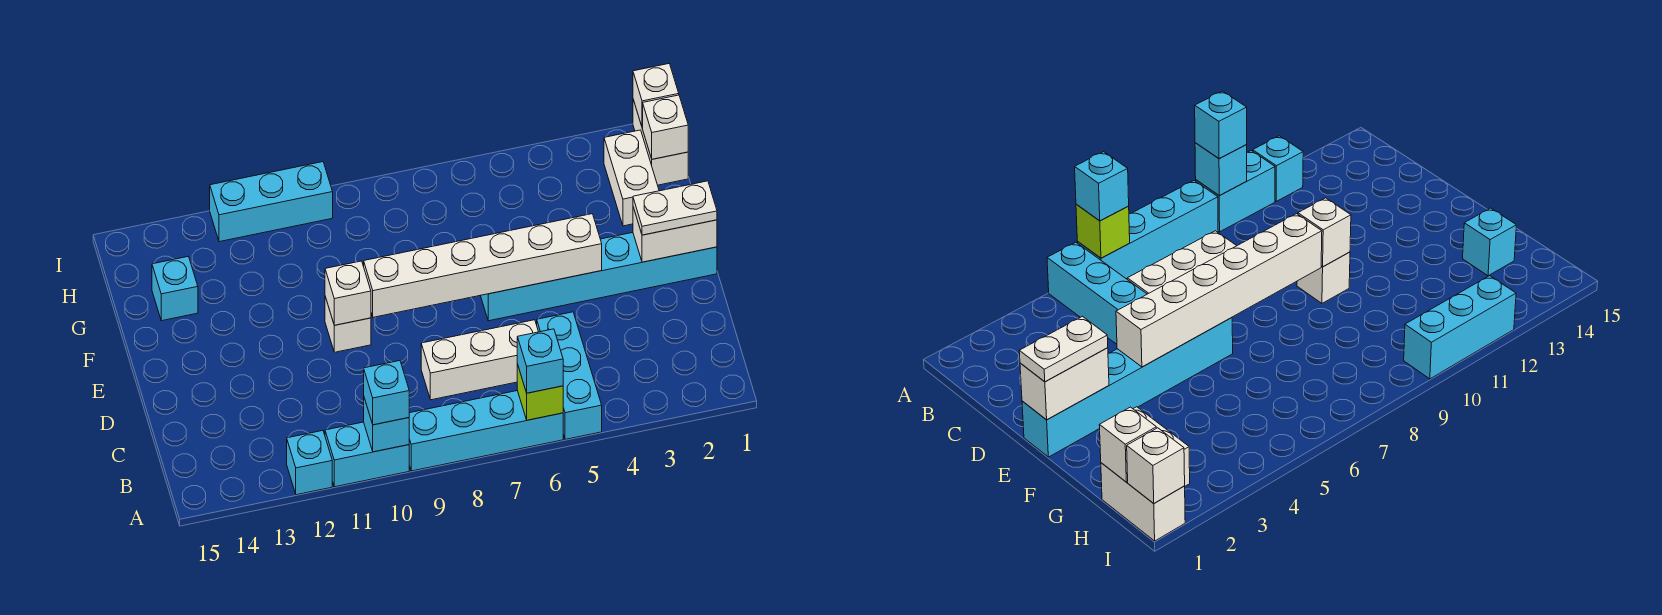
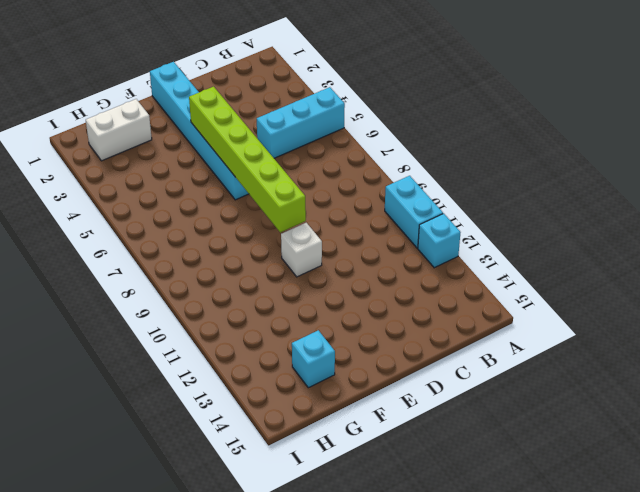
lime 1x6 brick [189,87,306,233] -> white 1x6 brick [364,214,602,317]
none -> cyan 1x4 brick [409,391,563,471]
none -> white 1x3 brick [421,320,538,400]
none -> white 1x2 brick [633,100,688,185]

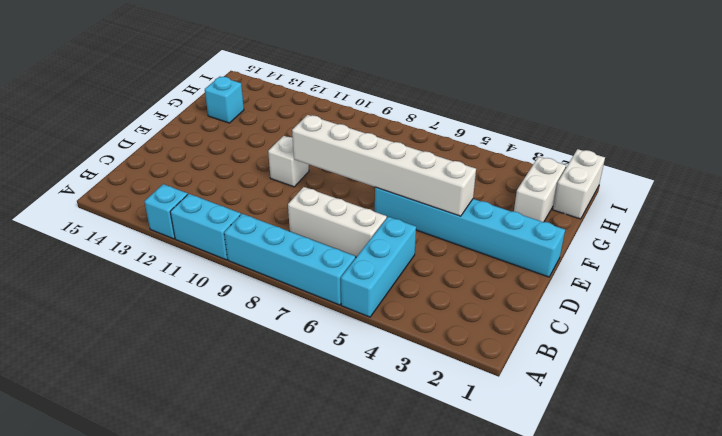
none -> cyan 1x3 brick [210,162,333,242]
none -> lime 1x1 brick [517,364,563,420]
none -> cyan 1x1 brick [364,398,409,452]

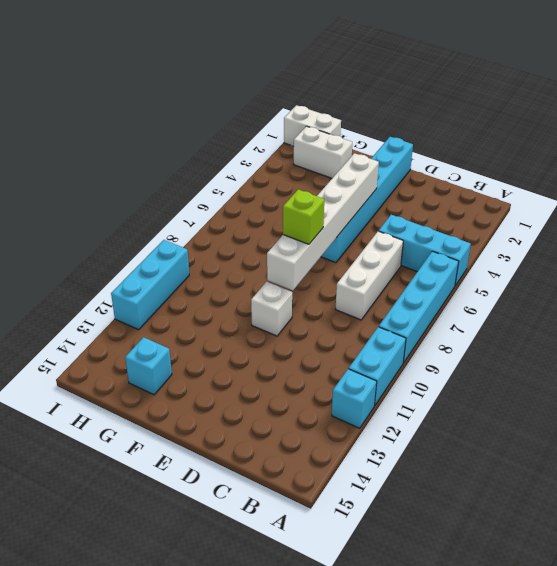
lime 1x1 brick [283,189,324,244] -> lime 1x1 brick moved to [517,364,563,420]
none -> cyan 1x1 brick [364,398,409,452]
none -> white 1x2 brick [633,207,717,262]
none -> white 1x1 brick [325,261,371,325]

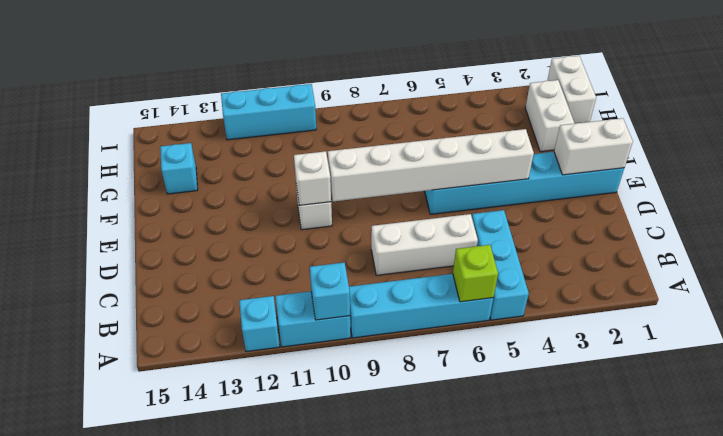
none -> white 1x1 brick [643,95,688,159]
none -> white 1x1 brick [633,64,679,128]
none -> cyan 1x1 brick [517,329,563,393]

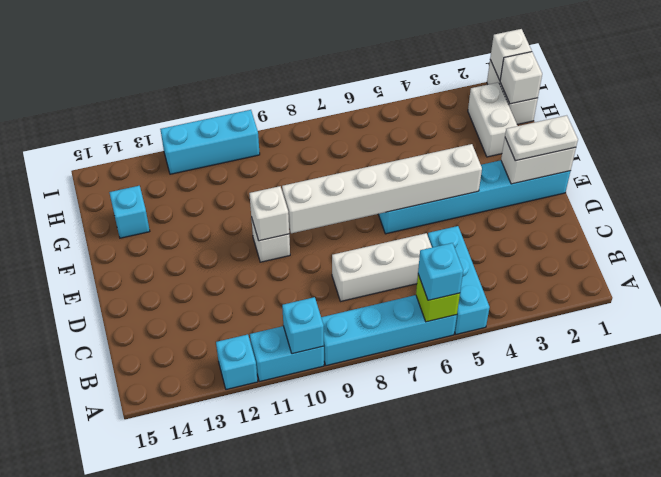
none -> cyan 1x1 brick [364,361,409,425]

